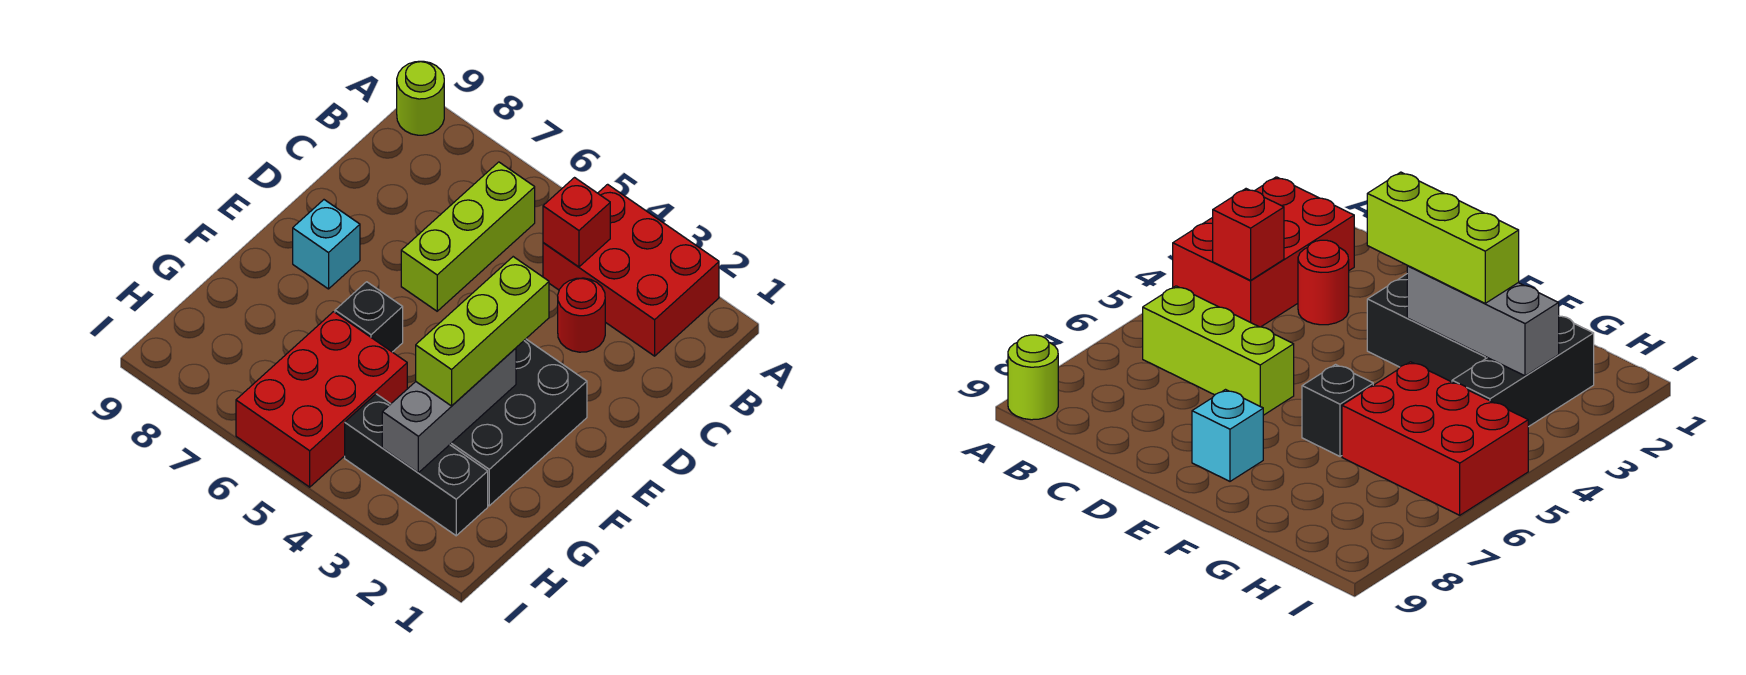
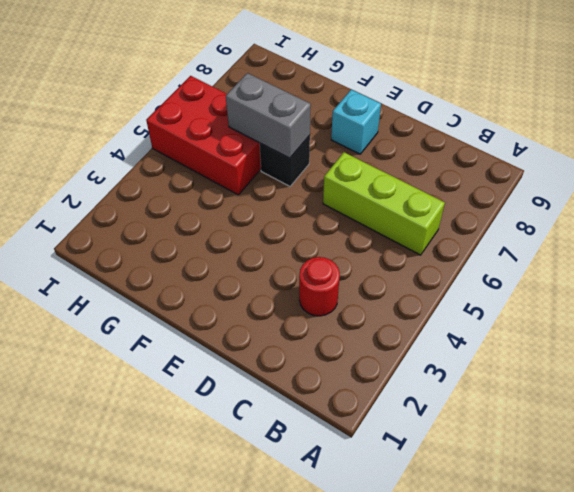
grey 1x2 brick [226,73,311,158] -> none
none -> red 2x3 brick [543,184,719,356]
none -> lime 1x1 round brick [397,61,444,135]
none -> black 2x3 brick [450,339,587,506]

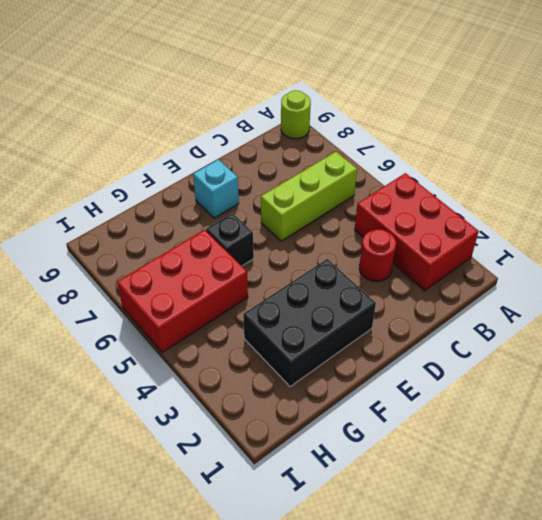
none -> black 1x3 brick [345,394,488,536]
none -> red 1x1 brick [543,178,610,267]
none -> grey 1x3 brick [382,348,516,473]

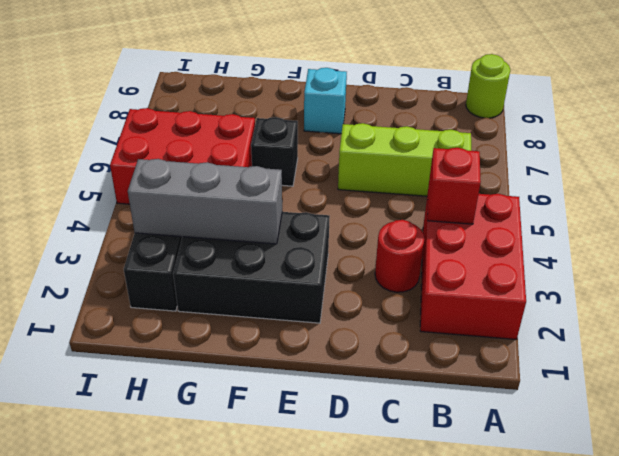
none -> lime 1x3 brick [416,257,549,406]

